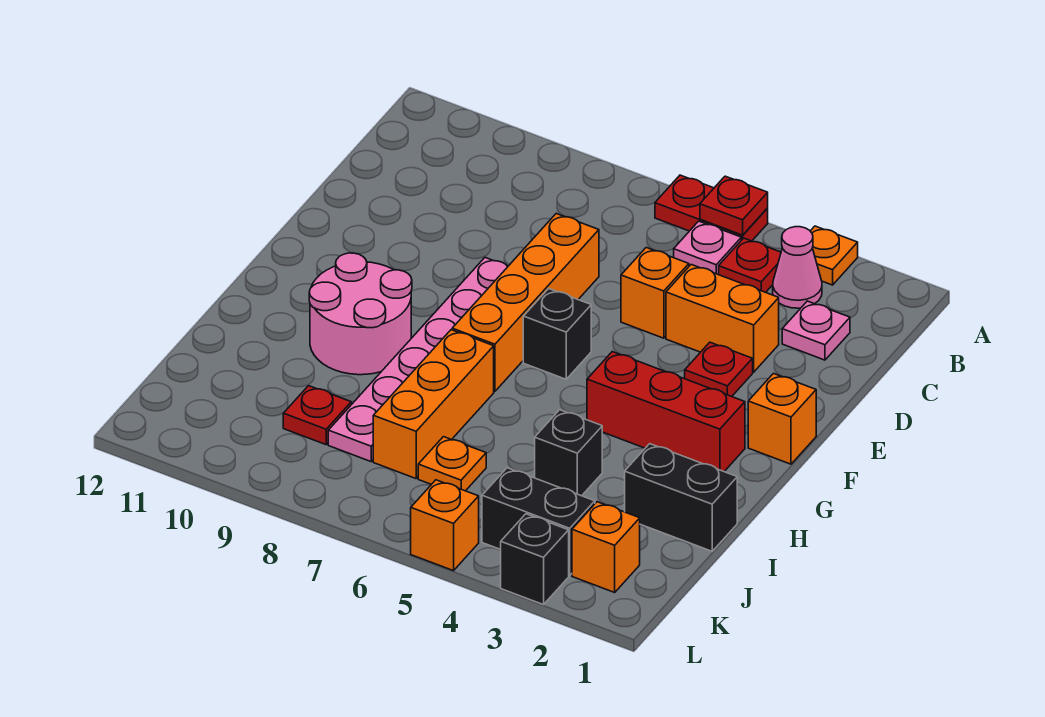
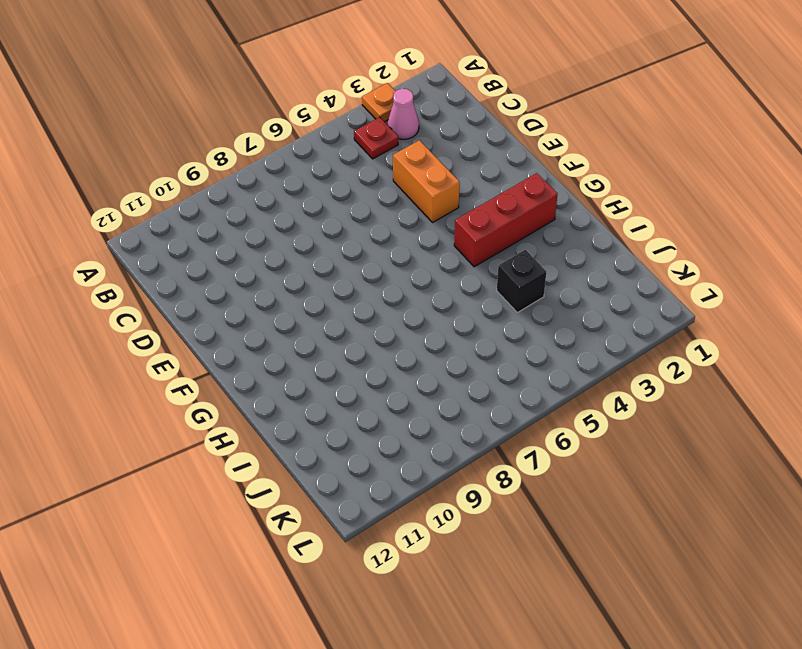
orange 1x2 brick [393,140,460,222] -> orange 1x2 brick turned to [666,265,779,372]
none -> red 1x2 plate [655,175,768,241]
none -> pink 1x1 plate [674,221,741,275]
none -> pink 1x1 plate [782,301,850,360]

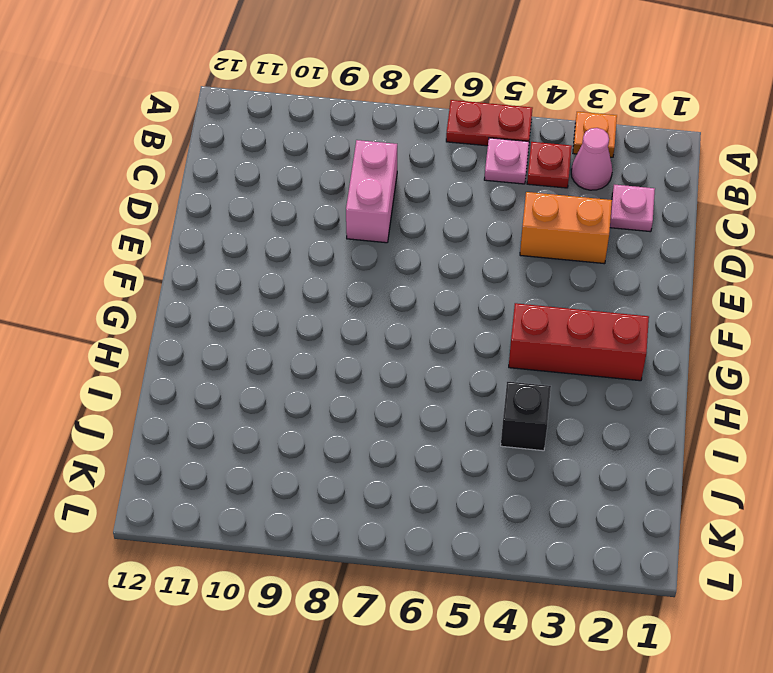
pink 1x2 brick [346,140,397,243] -> none
none -> orange 1x1 brick [621,248,689,338]
none -> orange 1x4 brick [452,214,599,391]
none -> red 1x1 plate [685,342,753,397]

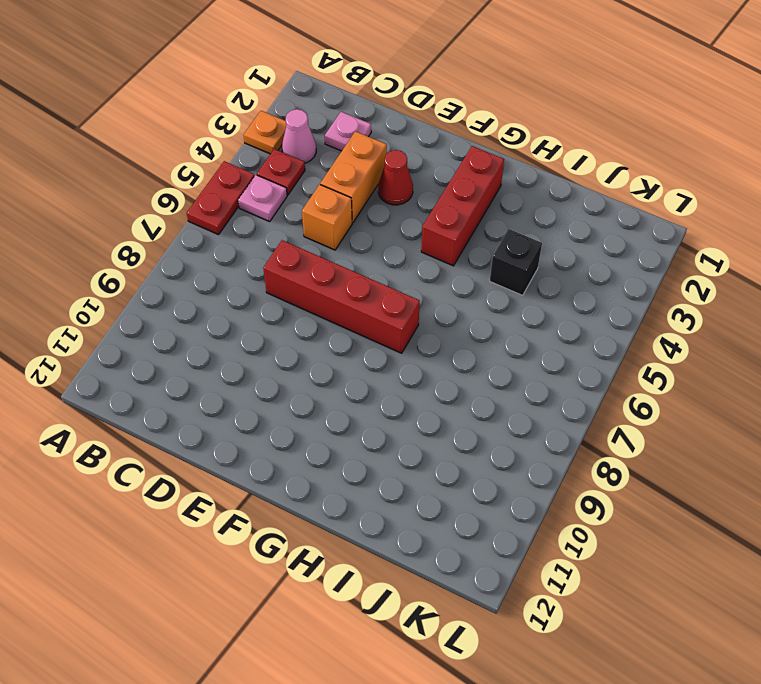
red 1x4 brick [263,240,420,353] -> orange 1x4 brick [452,214,599,391]
red 1x1 cone [378,150,413,205] -> red 1x1 plate [685,342,753,397]
none -> pink 1x6 plate [328,258,508,462]
none -> orange 1x1 brick [748,374,816,464]
none -> black 1x1 brick [523,289,591,379]

